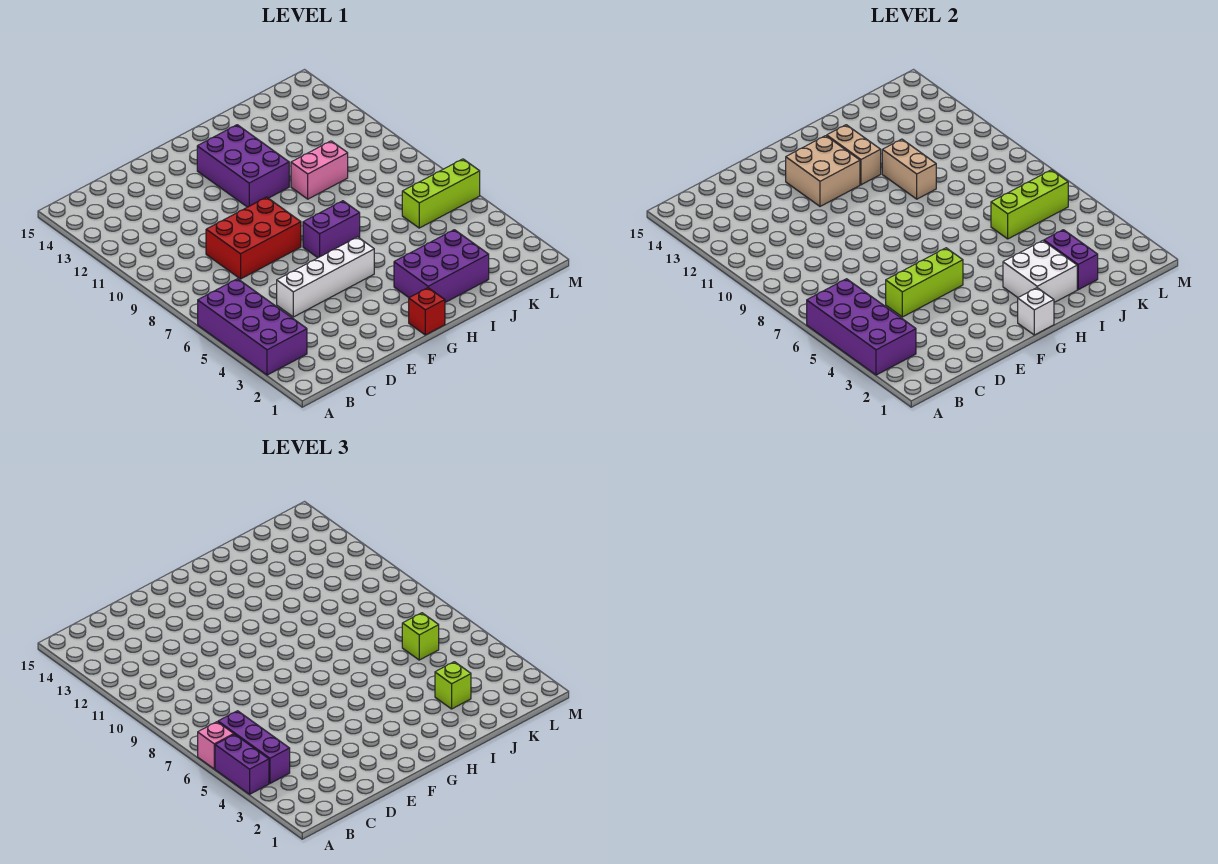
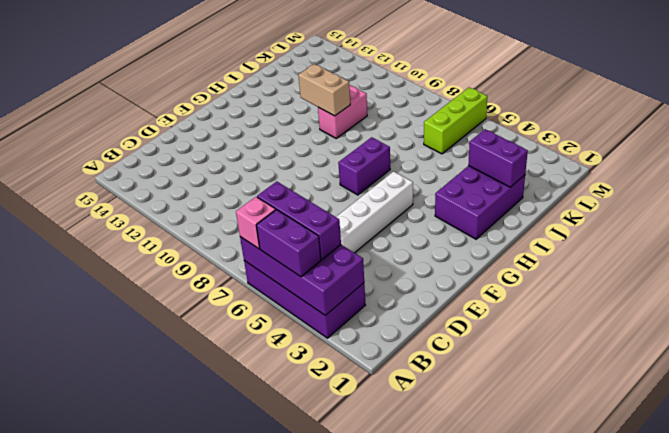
none -> red 2x3 brick [206,197,301,279]
none -> red 1x1 brick [409,288,445,335]
none -> purple 2x3 brick [197,125,289,207]

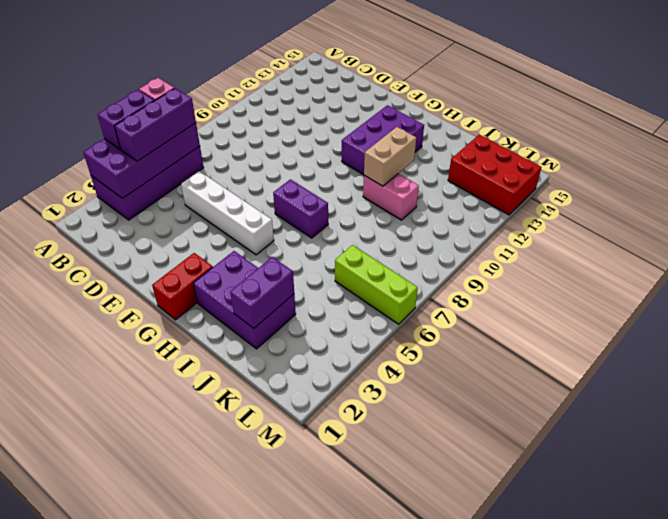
red 1x2 brick [152,253,213,320] -> red 1x1 brick [409,288,445,335]
red 2x3 brick [448,135,541,215] -> red 2x3 brick moved to [206,197,301,279]
none -> lime 1x3 brick [886,248,963,317]
none -> tan 2x2 brick [786,136,860,206]
none -> white 1x1 brick [1018,288,1054,335]

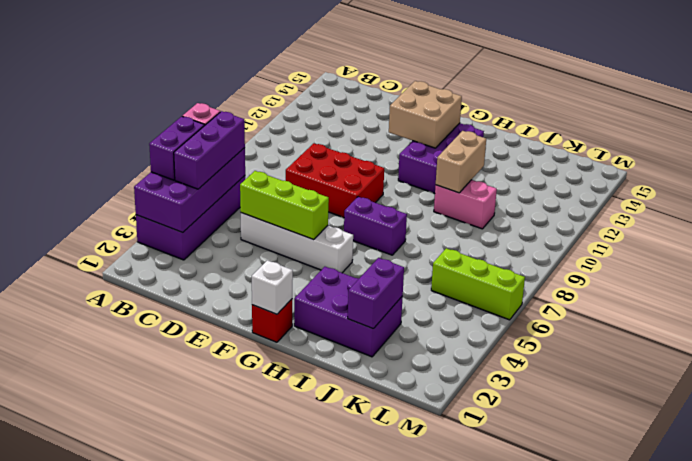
none -> white 2x2 brick [1003,241,1077,302]
none -> tan 1x2 brick [827,125,881,185]
none -> lime 1x3 brick [991,170,1068,239]

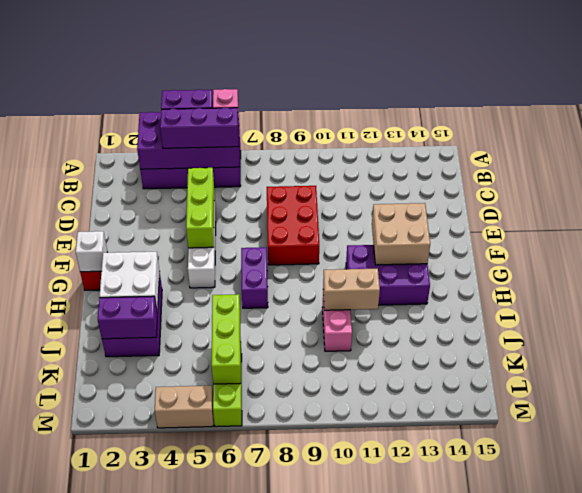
tan 1x2 brick [155,386,213,428] -> tan 1x2 brick moved to [827,125,881,185]
none -> lime 1x1 brick [435,662,471,709]
none -> lime 1x1 brick [402,613,439,660]

